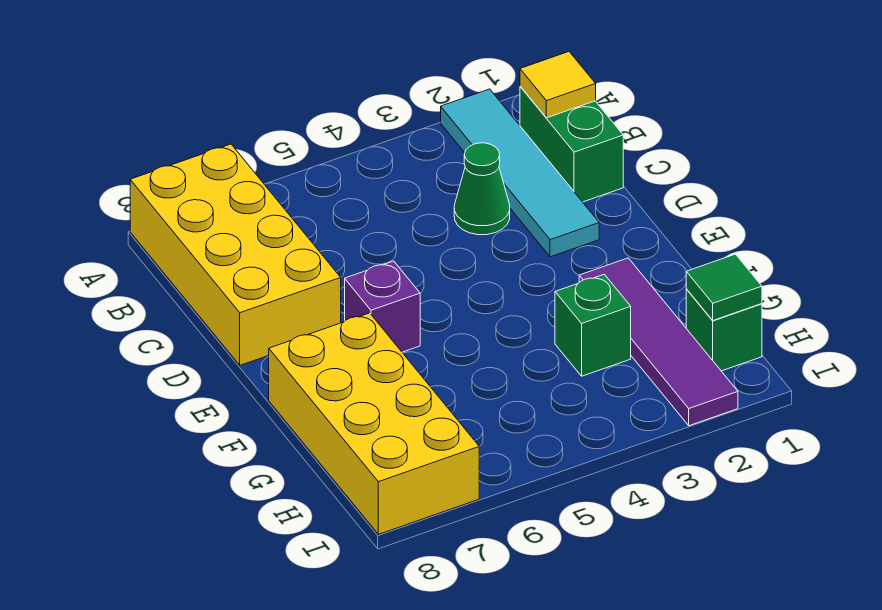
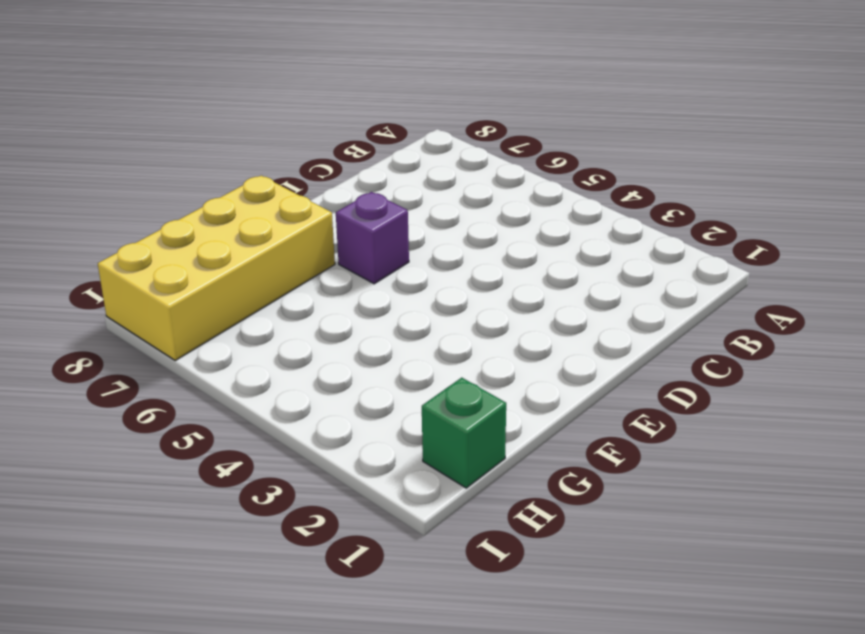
none -> cyan 1x4 tile [441,89,599,257]
none -> yellow 2x4 brick [130,144,341,365]

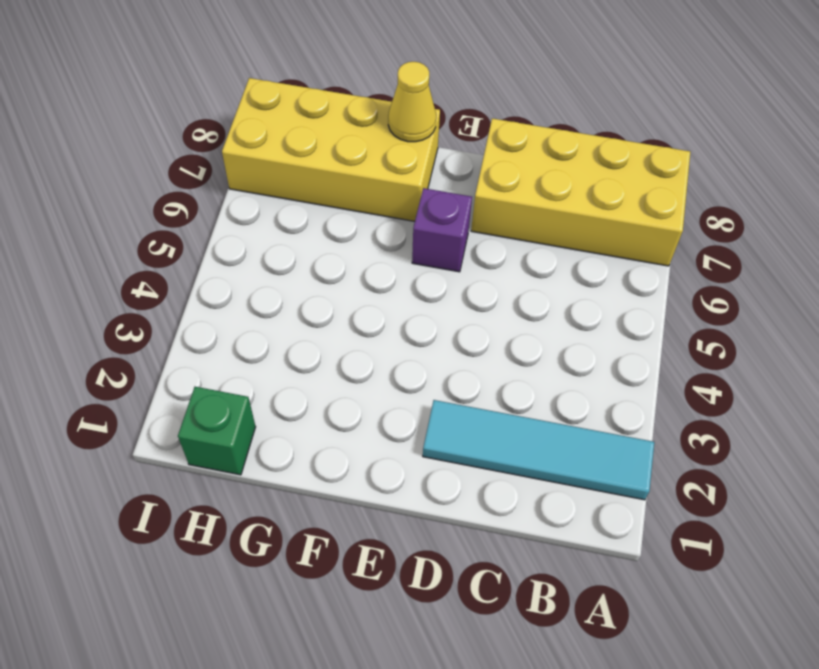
yellow 1x1 cone [388,62,436,142] -> none
none -> green 1x2 brick [520,86,623,202]
none -> green 1x1 cone [454,143,510,235]

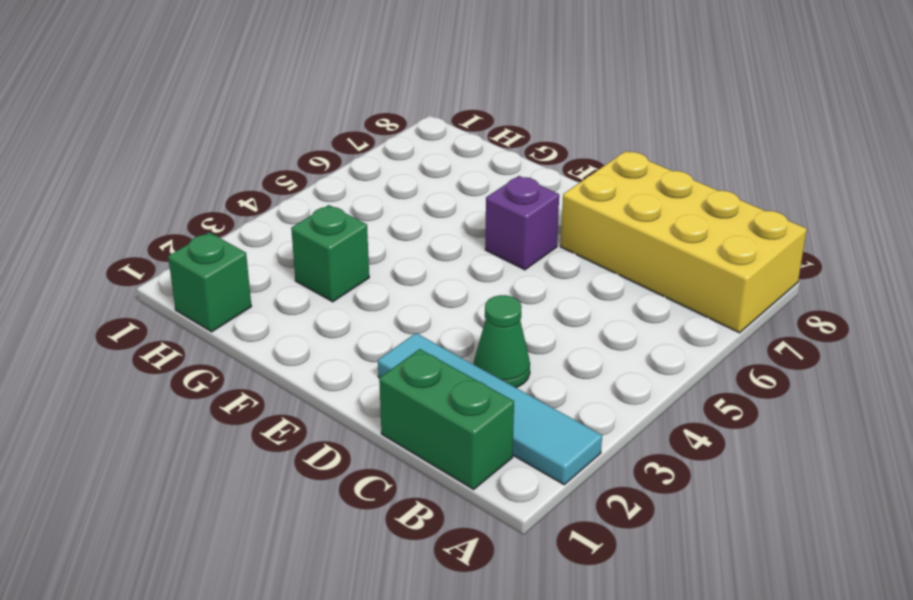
none -> purple 1x4 tile [579,258,738,426]
none -> yellow 2x4 brick [269,313,479,534]

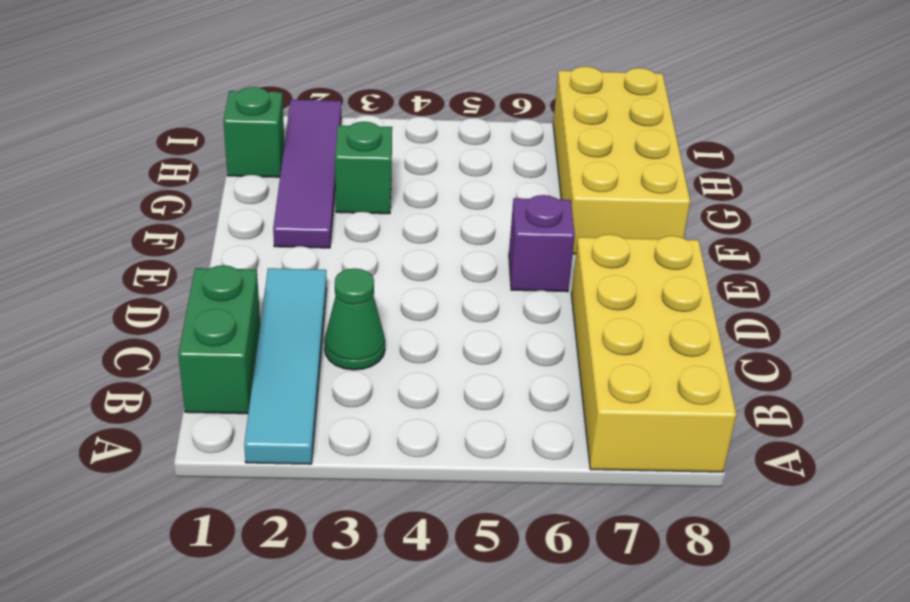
none -> yellow 1x1 tile [520,52,596,118]
none -> green 1x1 tile [686,254,762,320]

